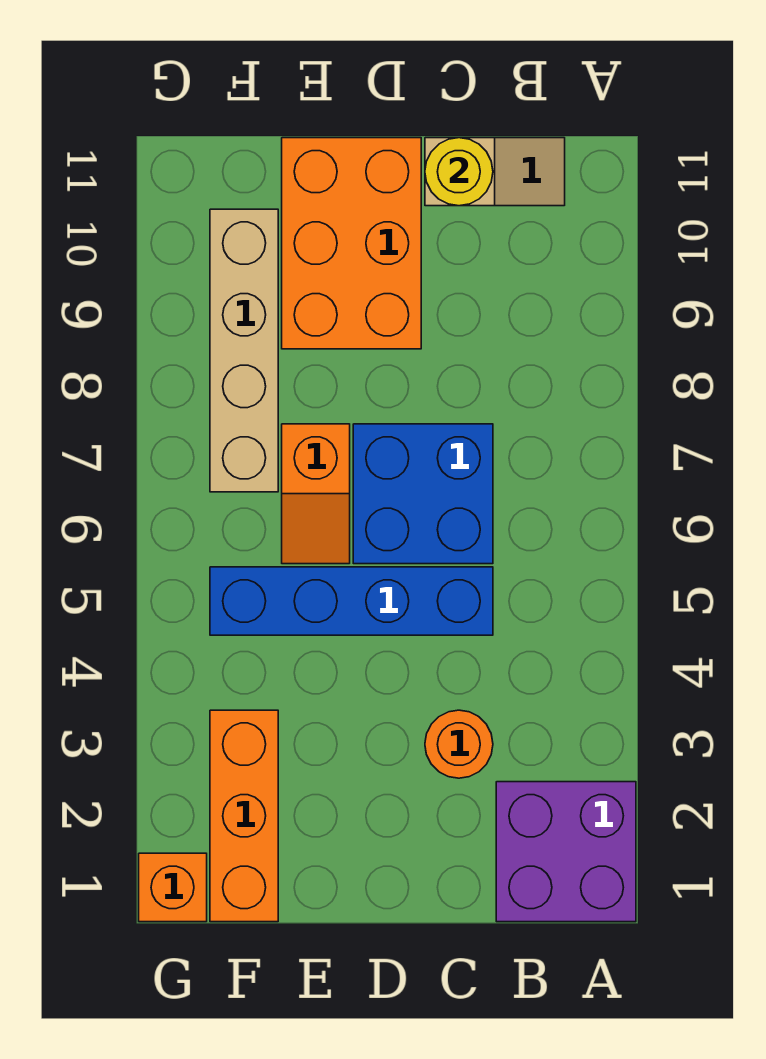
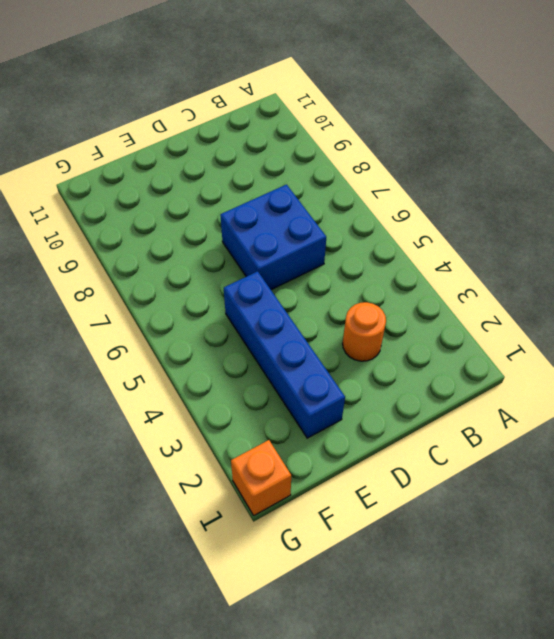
blue 1x4 brick [224,271,345,438] -> blue 1x4 brick turned to [210,567,493,635]
none -> purple 2x2 brick [496,782,636,922]
none -> tan 1x2 slope [425,138,565,206]

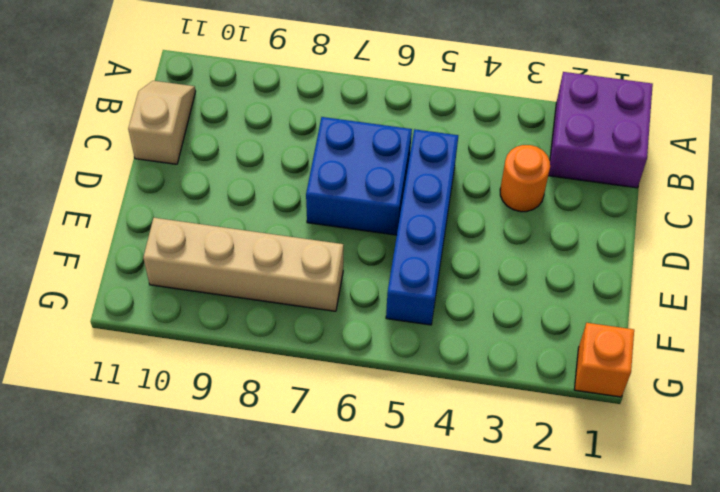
none -> orange 2x3 brick [282,138,421,349]
none -> orange 1x2 slope [282,424,350,564]

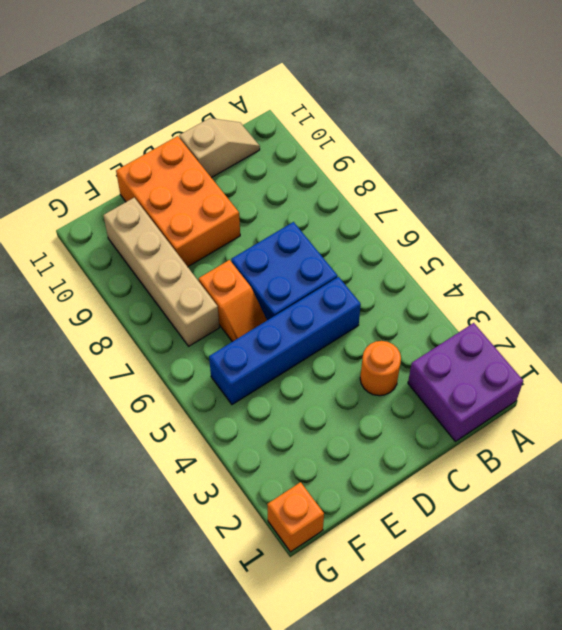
none -> orange 1x3 brick [210,710,278,922]
none -> yellow 1x1 round brick [425,138,493,206]

